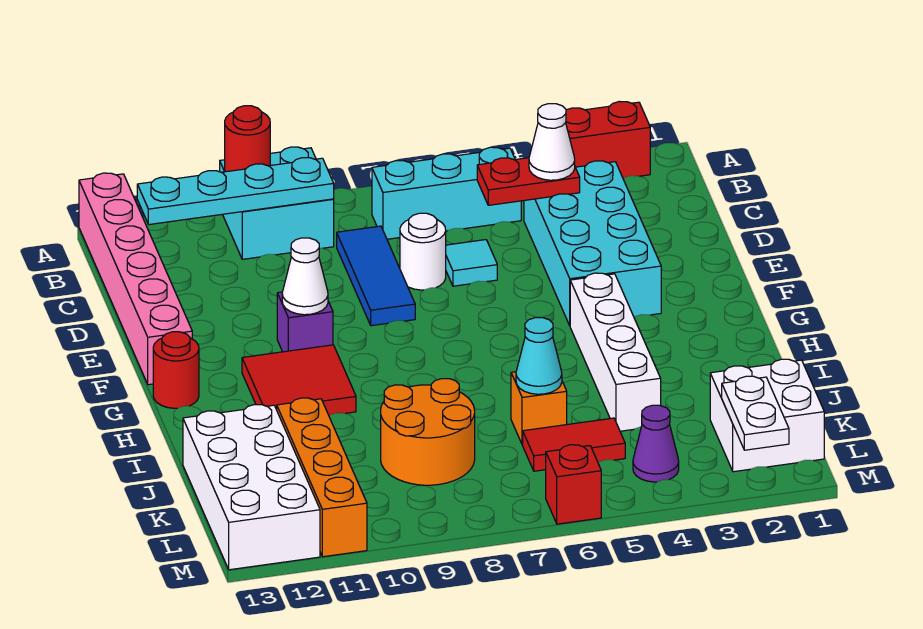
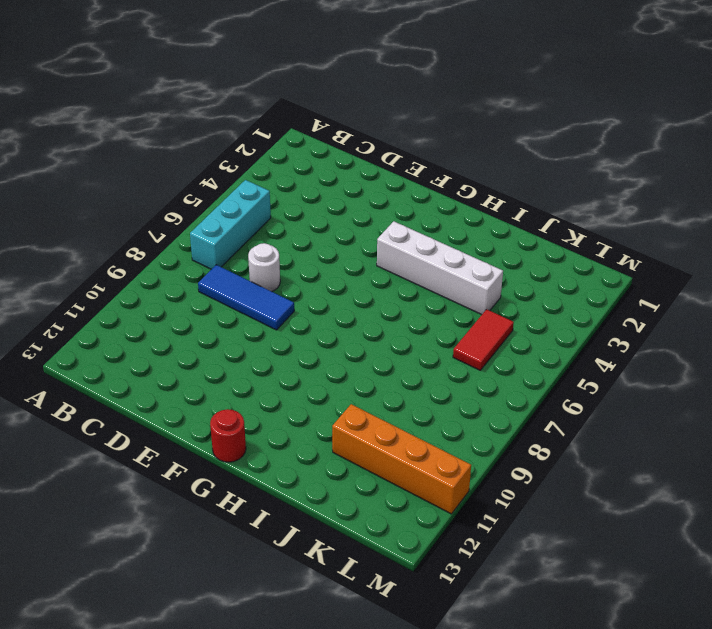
none -> red 1x2 brick [566,101,650,178]
none -> cyan 2x2 brick [220,147,334,259]
none -> pink 1x6 brick [79,173,192,385]

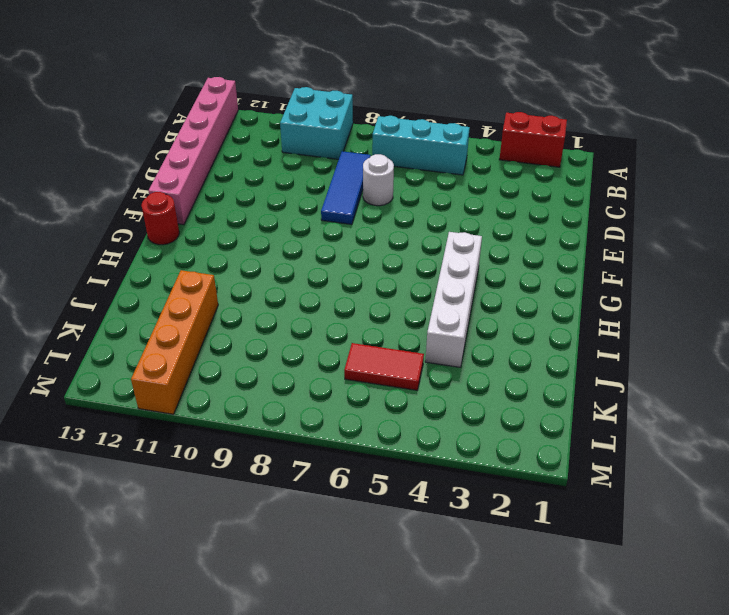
none -> cyan 2x4 brick [524,161,661,325]
none -> cyan 1x1 tile [446,240,497,286]
none -> purple 1x1 brick [277,292,333,352]

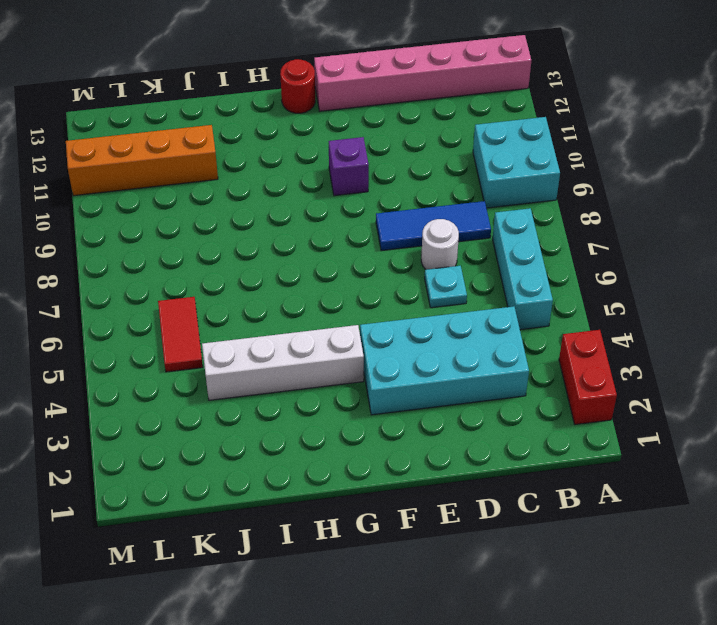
cyan 1x1 plate [425,266,467,308] -> cyan 1x1 tile [446,240,497,286]
none -> red 2x2 tile [242,345,356,415]
none -> orange 1x1 brick [511,372,567,445]
none -> orange 2x2 round brick [381,379,475,485]

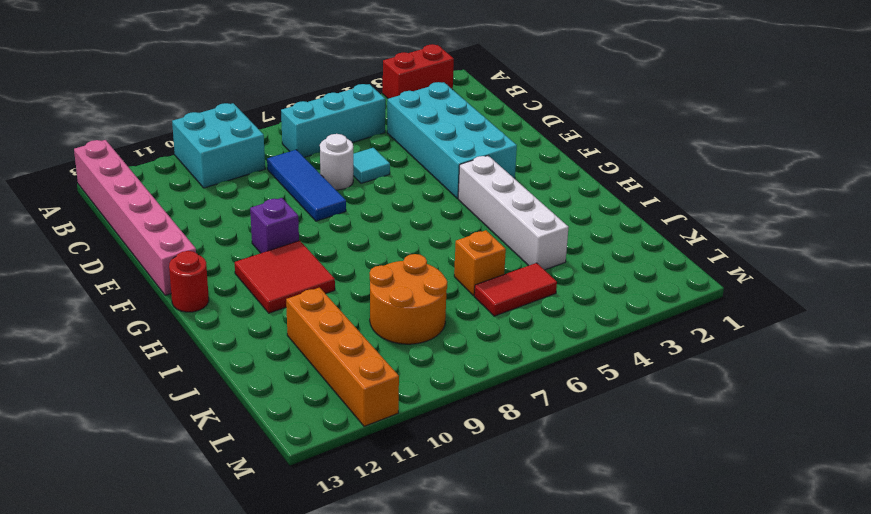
none -> white 2x4 brick [183,405,320,570]
none -> white 2x2 brick [710,359,824,472]
none -> purple 1x1 cone [633,405,679,482]

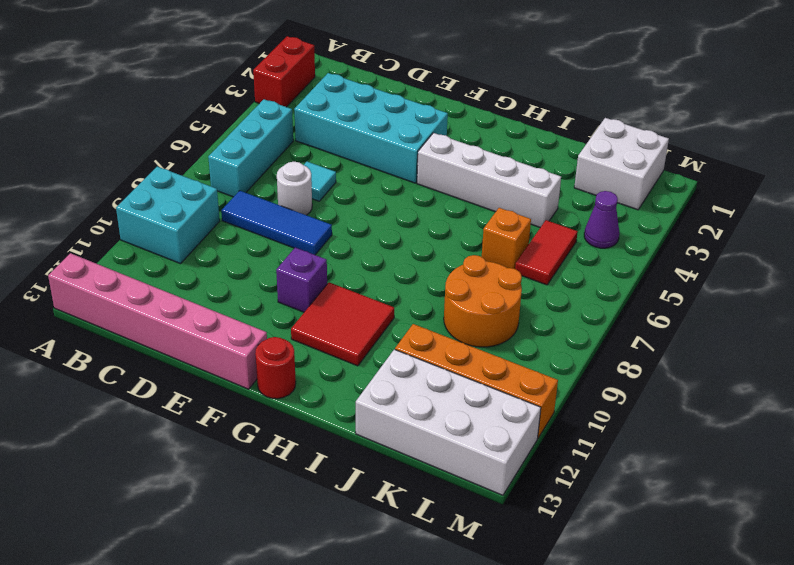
none -> red 1x1 brick [546,445,601,524]
none -> red 1x1 round brick [225,106,270,172]
none -> cyan 1x4 plate [137,158,334,225]

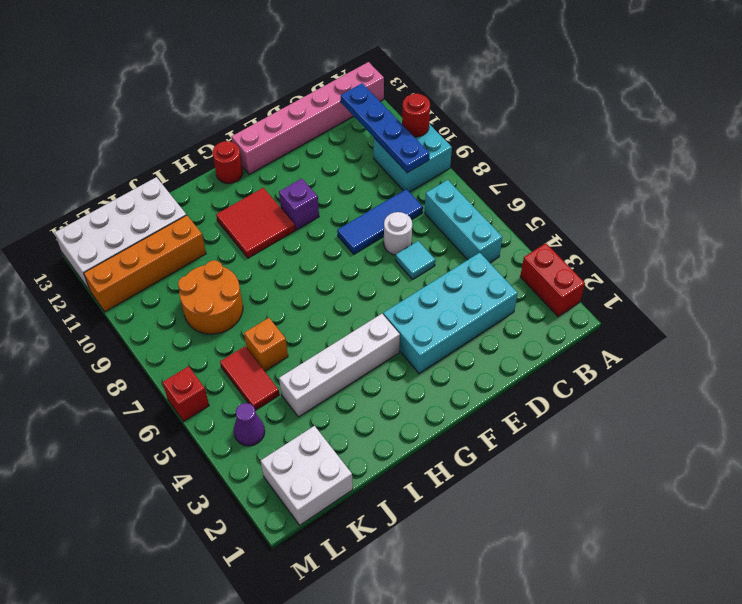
blue 1x4 plate [341,83,430,173] -> cyan 1x4 plate [137,158,334,225]
none -> red 1x2 plate [477,158,580,205]
none -> white 1x1 cone [282,238,328,315]
none -> cyan 1x1 cone [516,318,562,394]

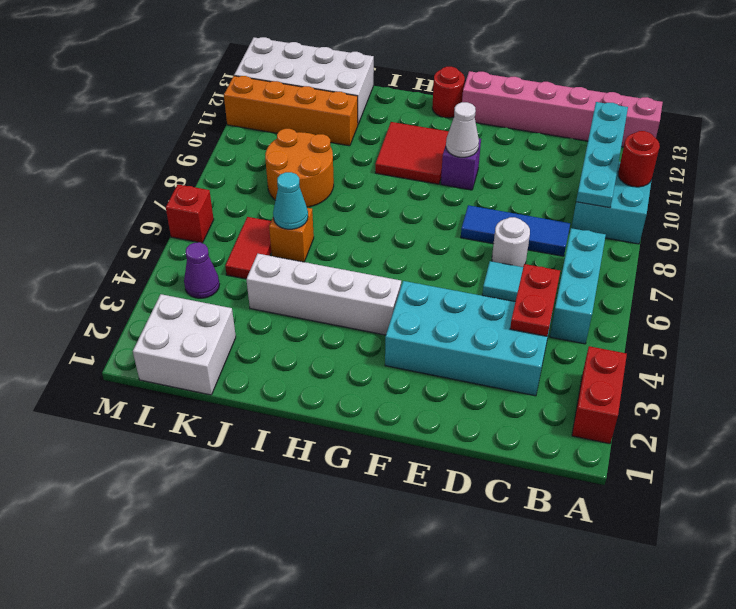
none -> white 1x2 plate [722,376,789,450]
none -> white 1x1 cone [529,104,575,180]

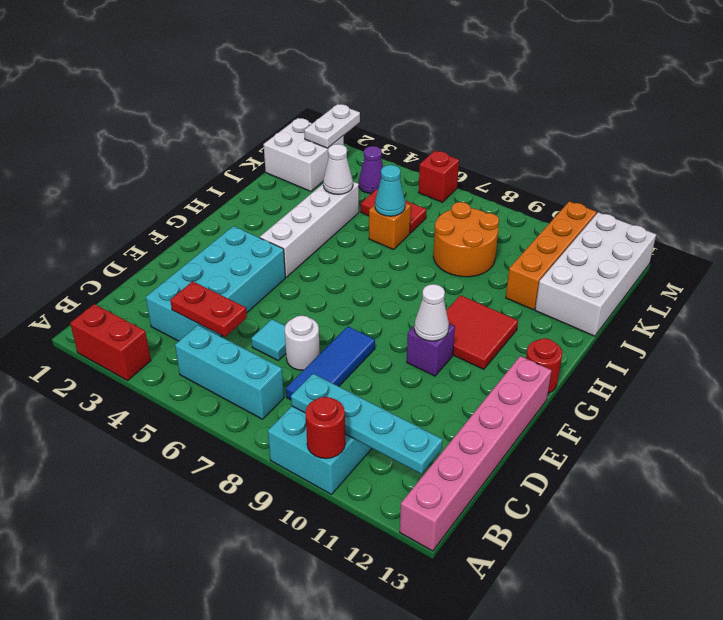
white 1x1 cone [323,144,353,195] -> white 1x1 cone moved to [529,104,575,180]

